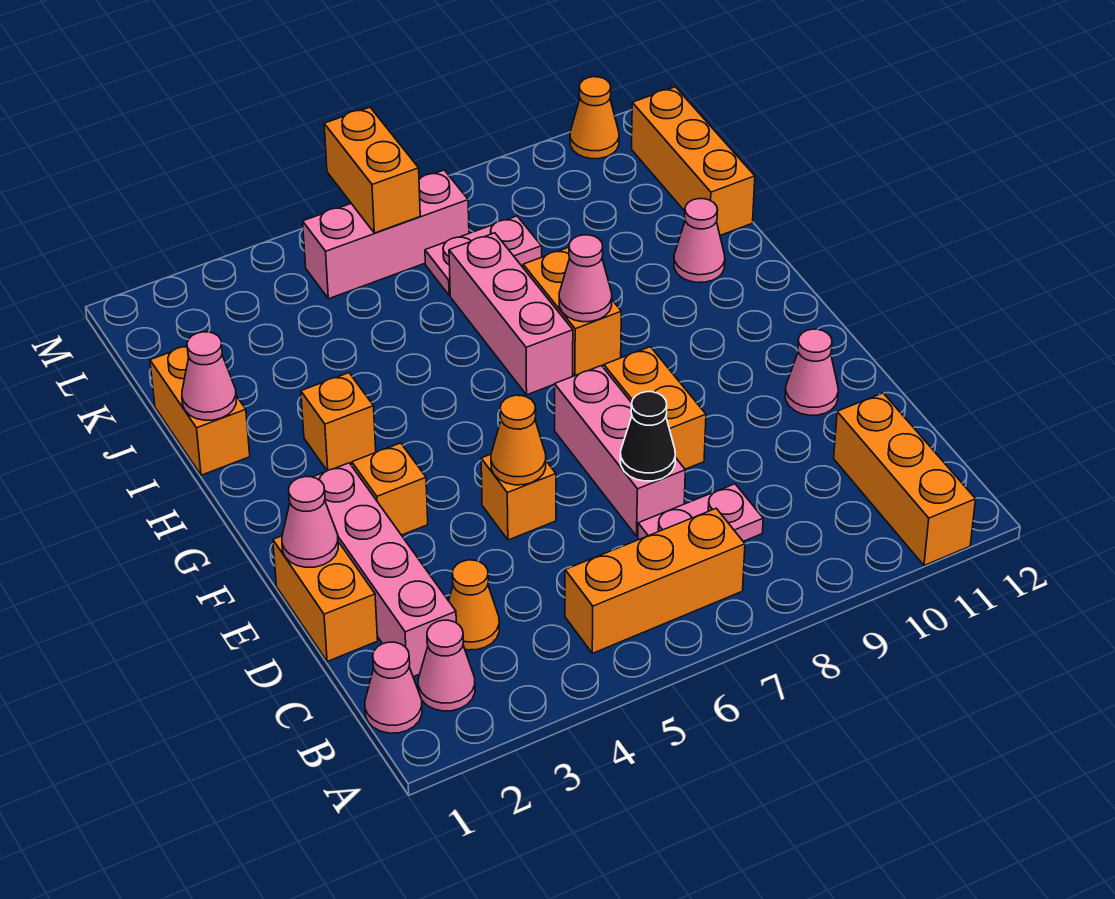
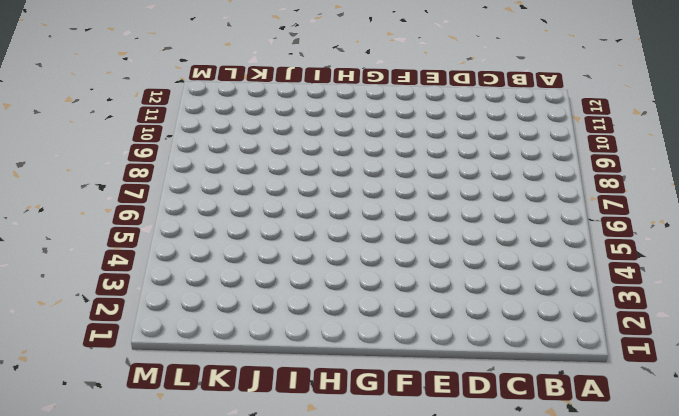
none -> orange 1x3 brick [834,393,976,566]
none -> pink 1x1 cone [365,642,422,733]
none -> pink 1x1 cone [418,620,475,711]

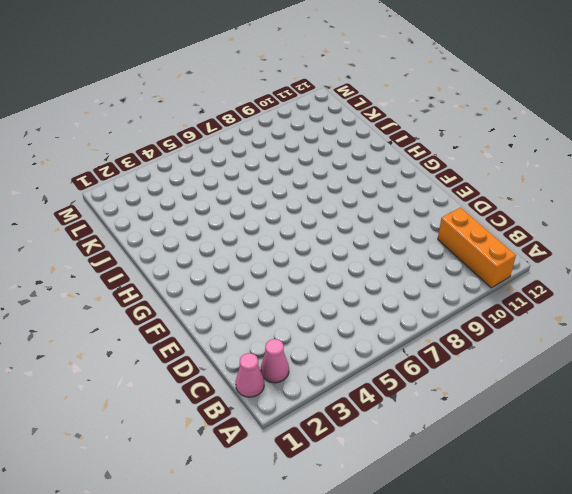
none -> orange 1x3 brick [565,508,745,653]
none -> pink 1x4 brick [313,463,456,677]
none -> orange 1x1 cone [449,560,499,650]

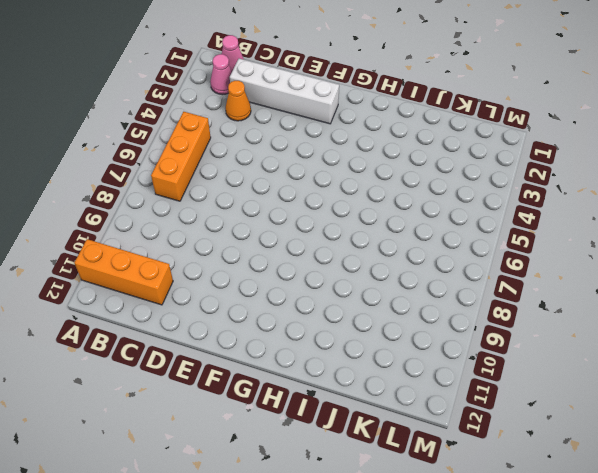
white 1x4 brick [230,59,339,124] -> pink 1x4 brick [313,463,456,677]
none -> pink 1x2 plate [638,484,763,541]
none -> orange 1x2 brick [273,536,378,661]
none -> pink 1x3 brick [555,366,685,536]

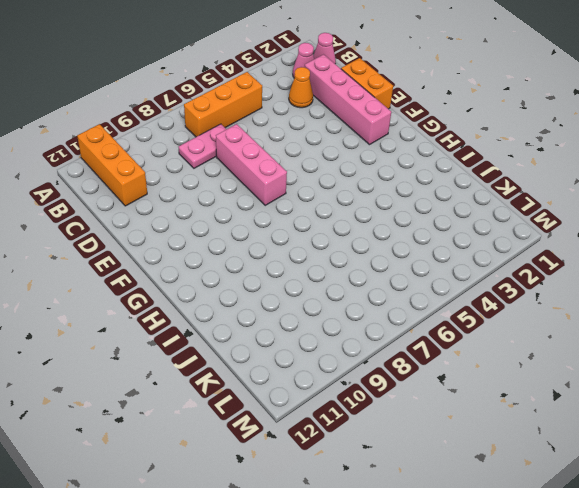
none -> orange 1x1 brick [481,454,556,540]
none -> orange 1x2 brick [604,347,706,469]
none -> pink 1x1 cone [785,329,838,415]

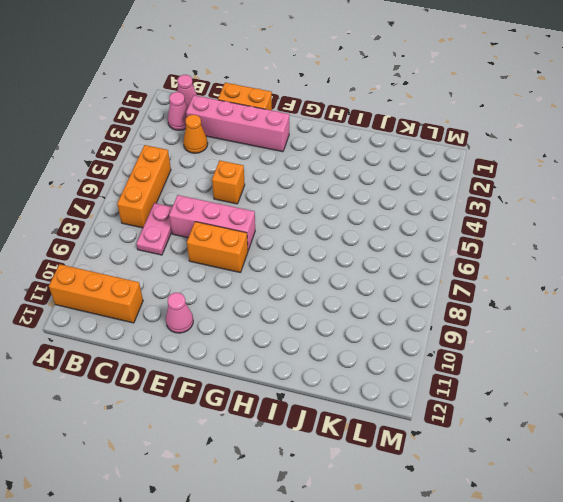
none -> orange 1x1 brick [352,443,428,535]
none -> orange 1x1 brick [301,373,376,471]
none -> pink 1x3 brick [449,233,573,395]

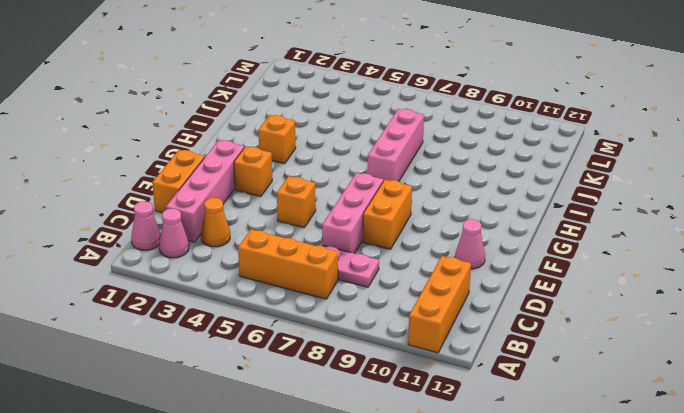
none -> orange 1x2 brick [523,247,621,376]
none -> orange 1x2 brick [150,346,250,475]
none -> pink 1x1 cone [674,199,725,283]

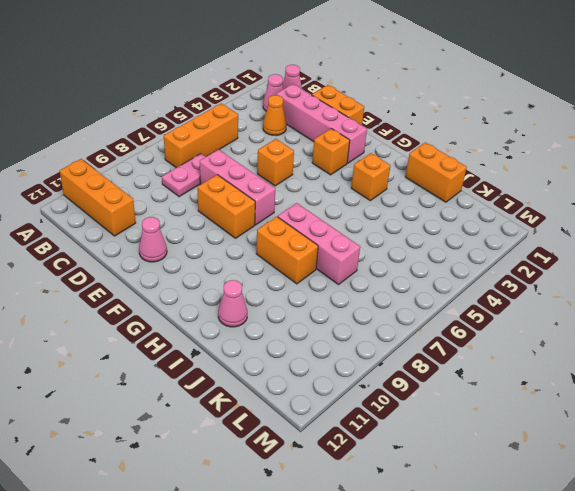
none -> orange 1x3 brick [632,87,755,235]
none -> pink 1x2 plate [425,216,542,295]
none -> pink 1x3 brick [303,170,469,299]

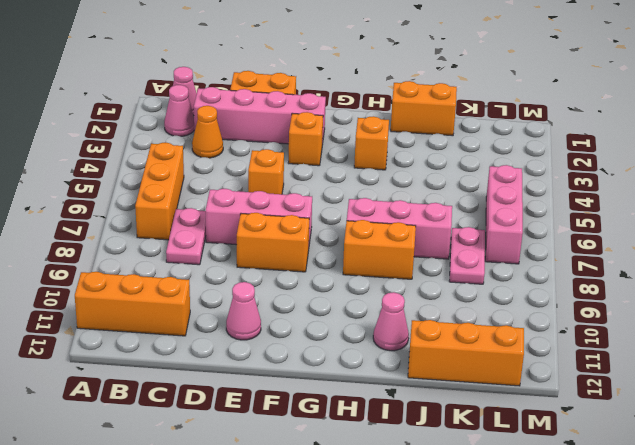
none -> orange 1x1 cone [570,77,619,159]
none -> black 1x1 cone [620,392,675,481]
none -> pink 1x1 cone [282,477,338,567]

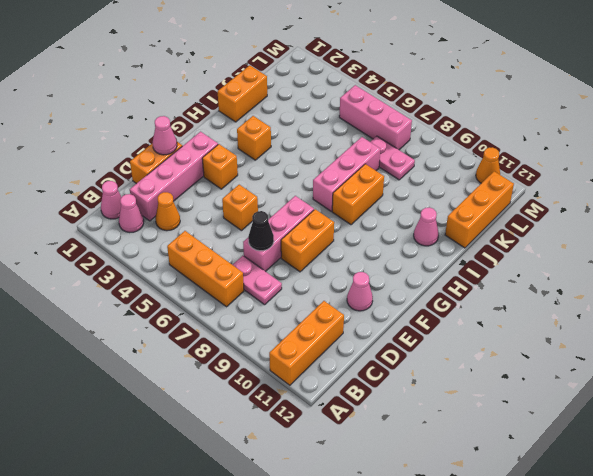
none -> orange 1x1 cone [491,395,546,485]
none -> pink 1x1 cone [559,235,612,322]
none -> pink 1x1 cone [182,332,237,420]

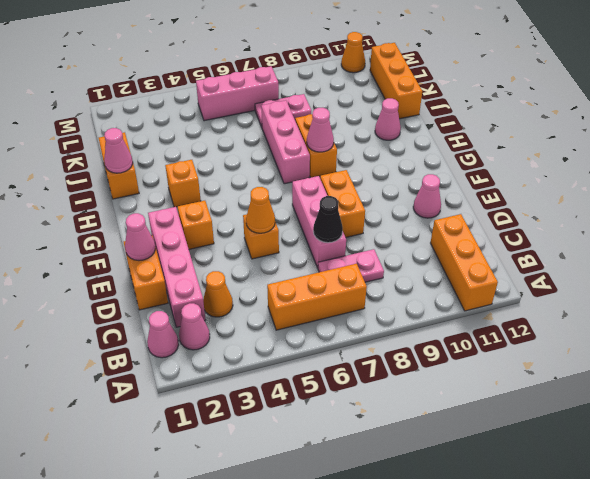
none -> orange 1x2 brick [324,107,420,233]

